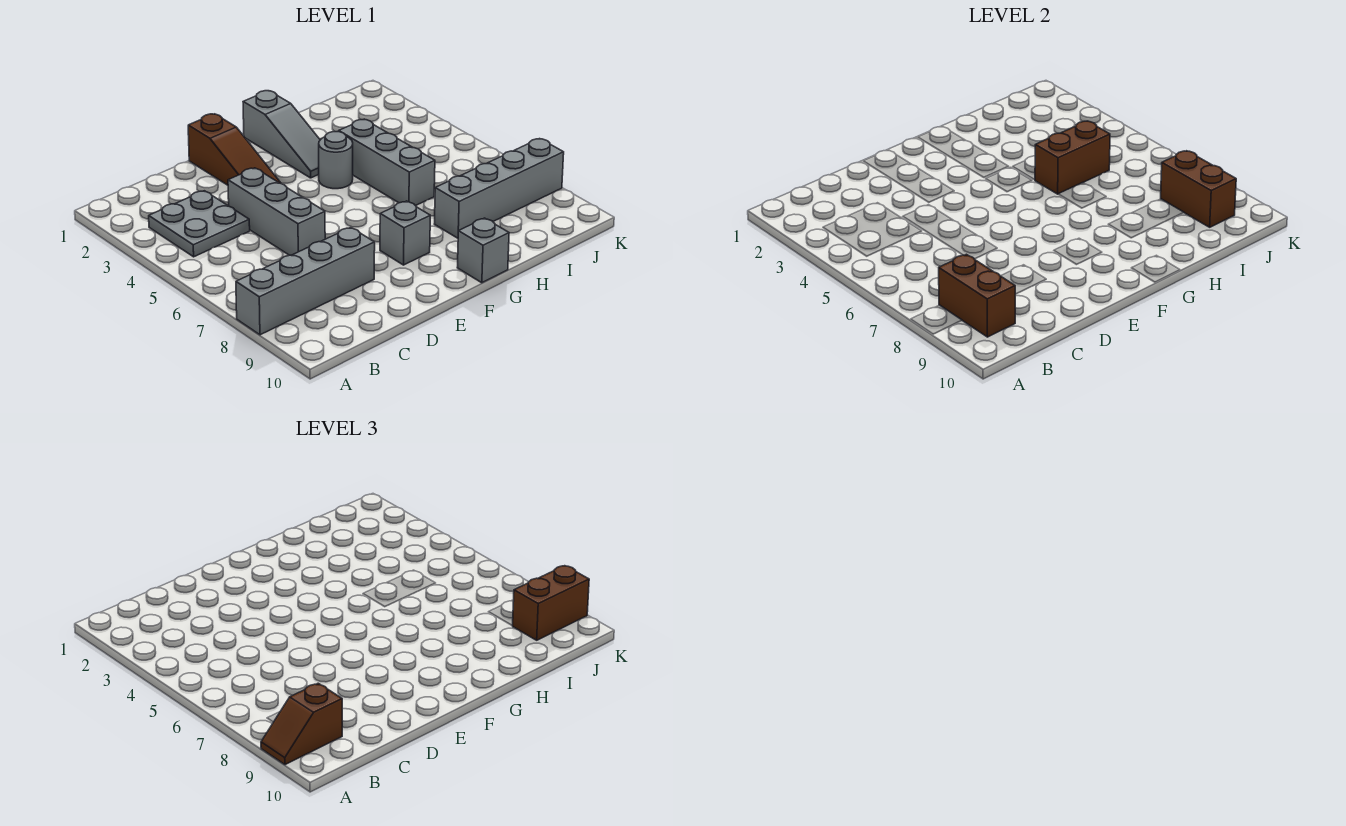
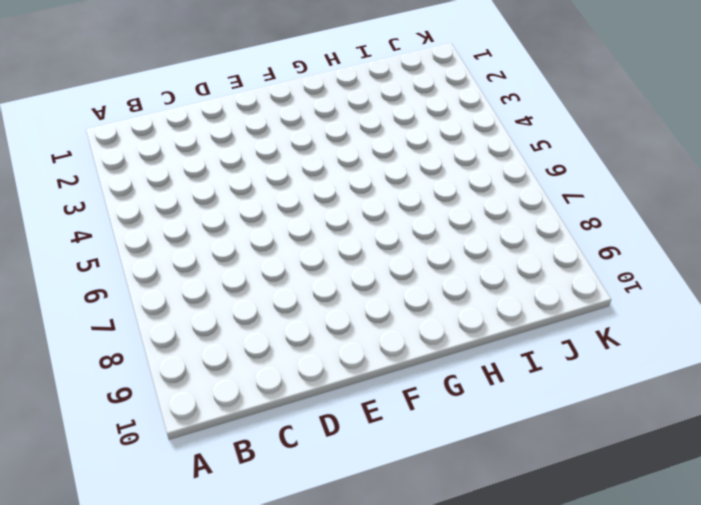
none -> grey 1x4 brick [236,227,375,335]
none -> grey 2x2 plate [149,191,250,257]
none -> grey 1x3 brick [228,168,325,255]

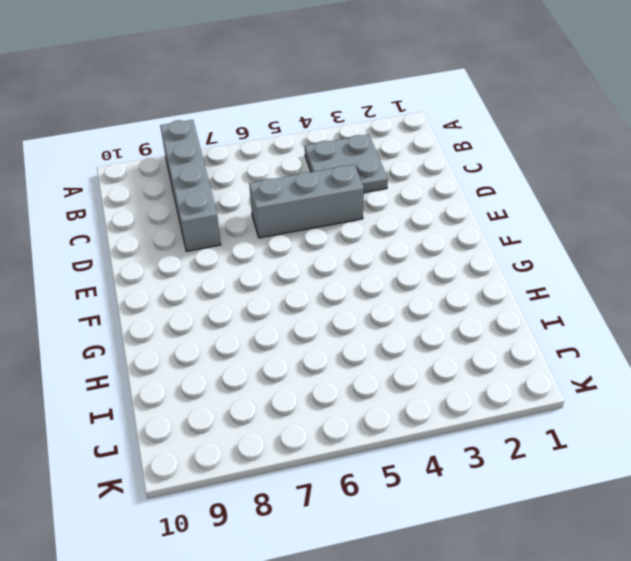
none -> brown 1x3 slope [188,114,280,185]
none -> grey 1x1 brick [380,201,430,265]
none -> grey 1x3 slope [243,91,320,178]

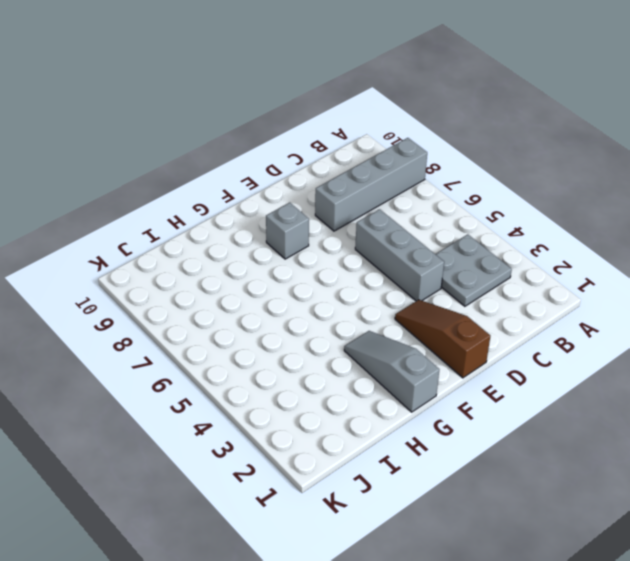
none -> grey 1x1 round brick [319,132,353,189]
none -> grey 1x1 brick [457,218,509,283]
none -> grey 1x3 brick [339,119,435,206]

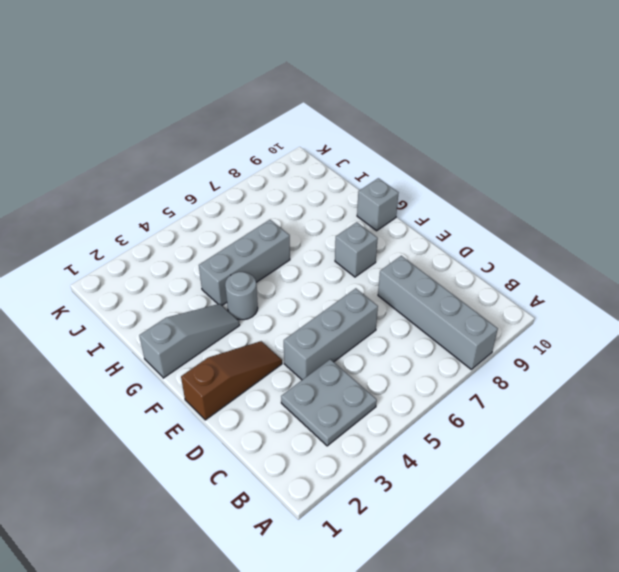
none -> grey 1x4 brick [435,139,564,238]
none -> brown 1x2 brick [939,254,1015,337]
none -> brown 1x2 brick [1035,121,1110,194]

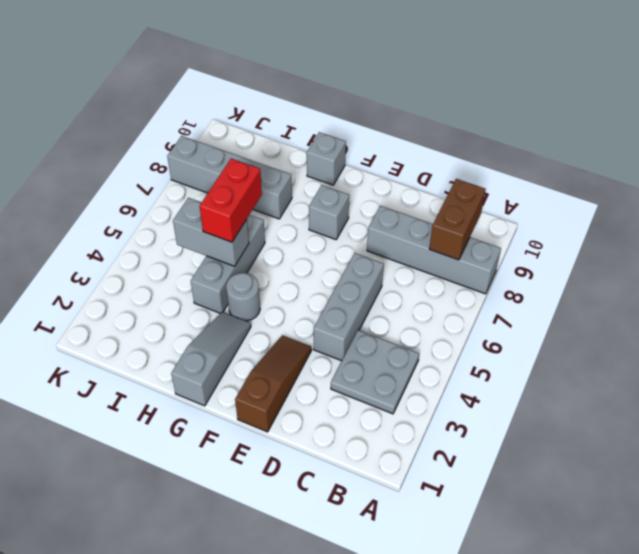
grey 1x2 brick [173,198,249,266] -> brown 1x2 brick [1035,121,1110,194]
red 1x2 brick [200,159,262,242] -> none
none -> brown 1x2 brick [1161,151,1236,227]
none -> brown 1x2 slope [261,683,342,765]
none -> brown 1x2 brick [513,566,589,640]

